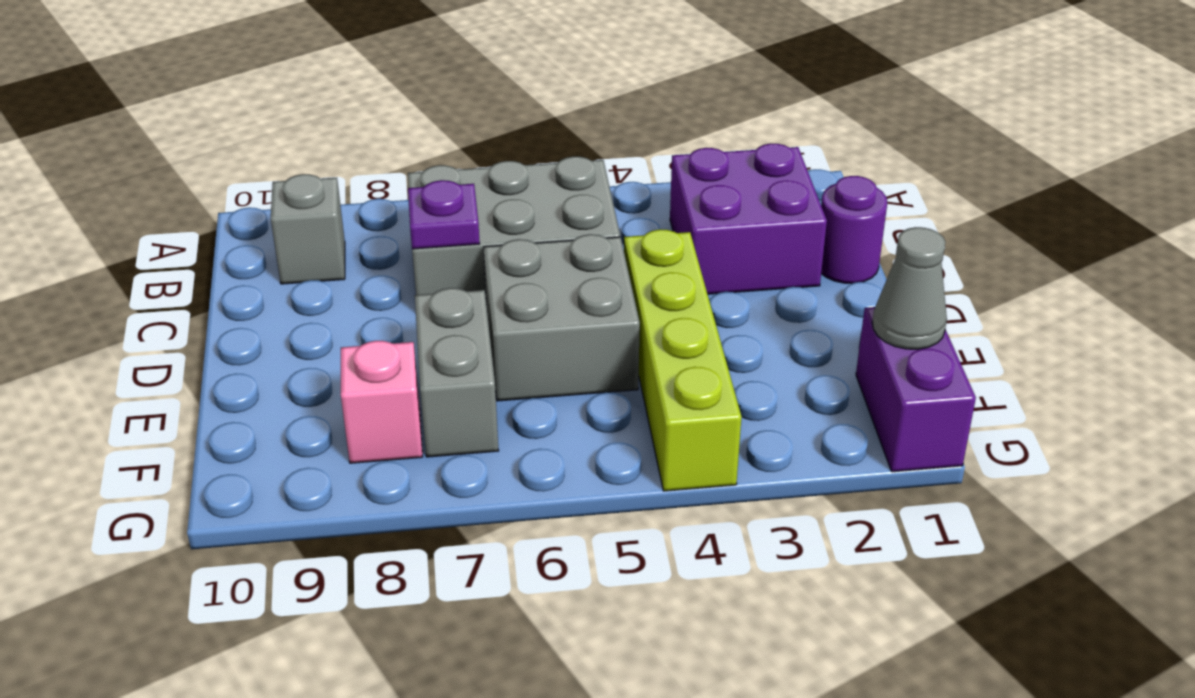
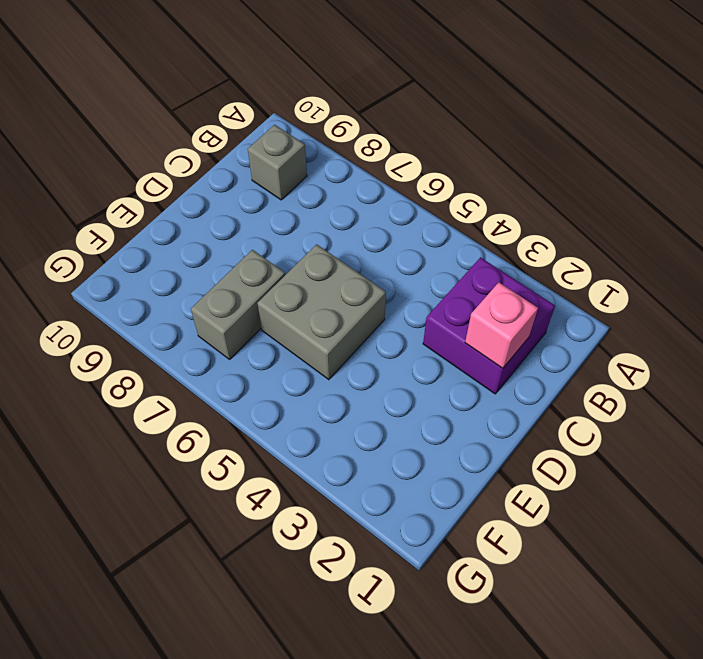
pink 1x1 brick [465,282,538,368] -> pink 1x1 brick moved to [341,341,423,463]
none -> grey 2x3 brick [408,157,620,306]
none -> purple 1x1 round brick [821,176,887,283]

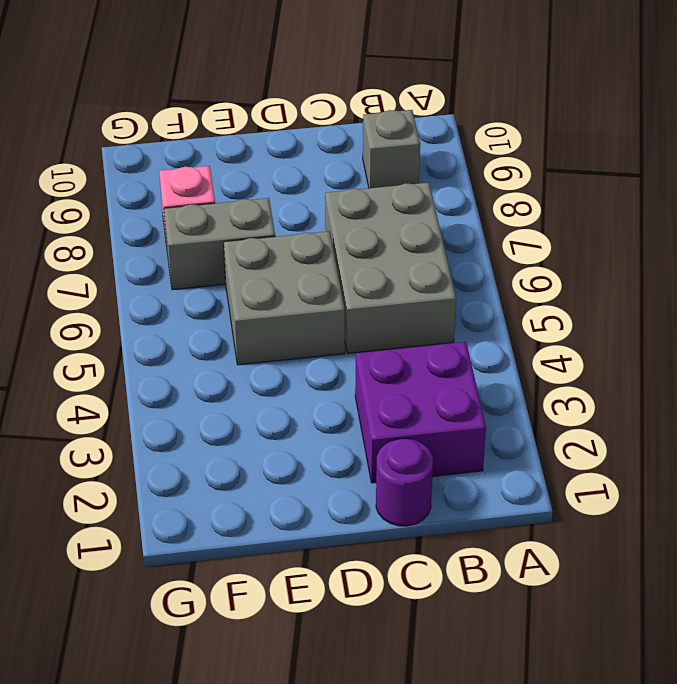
none -> lime 1x4 brick [624,229,741,491]
none -> purple 1x2 brick [856,307,976,472]

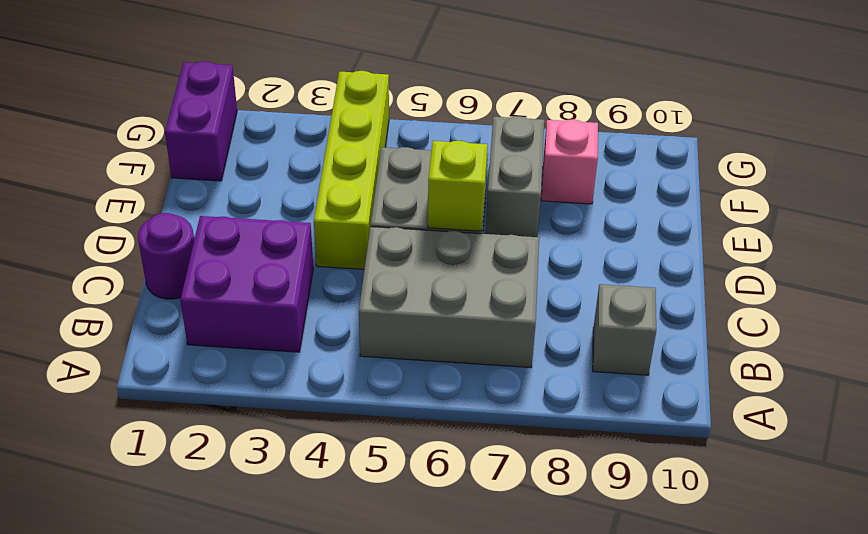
lime 1x1 brick [428,141,487,231] -> none
none -> purple 1x1 plate [408,180,480,249]
none -> grey 1x1 cone [872,227,947,349]

